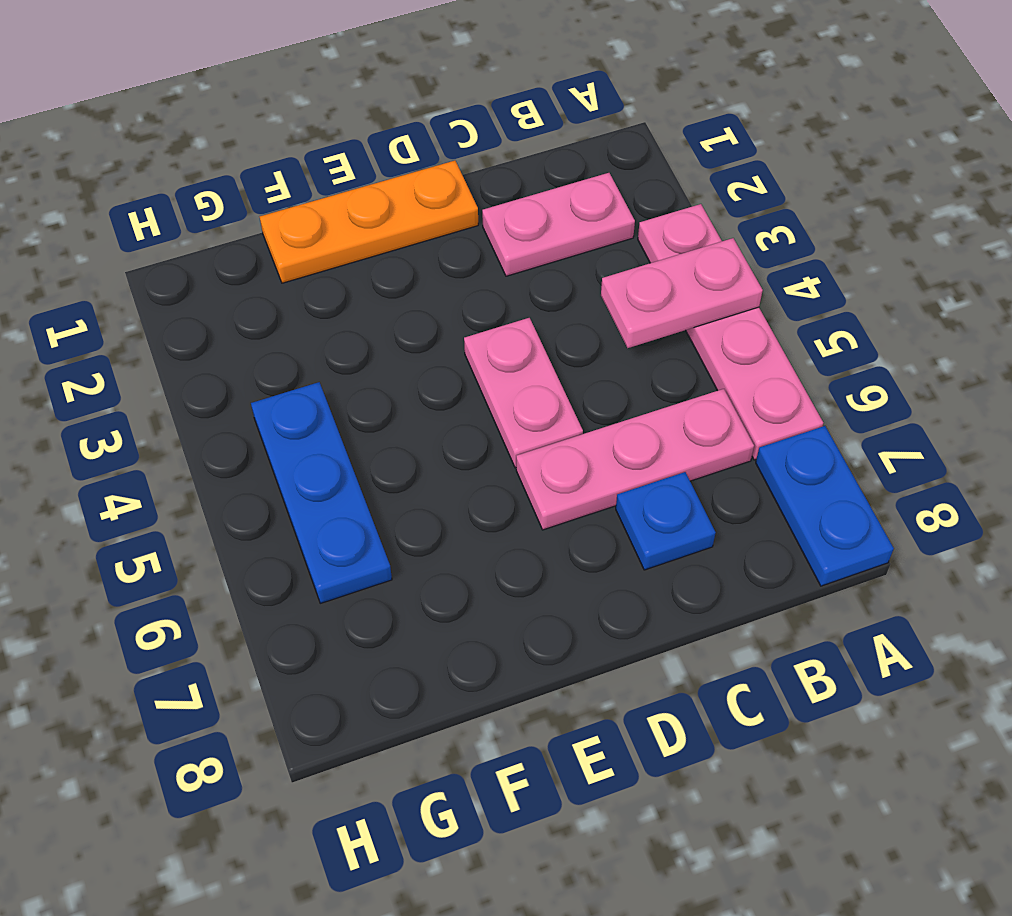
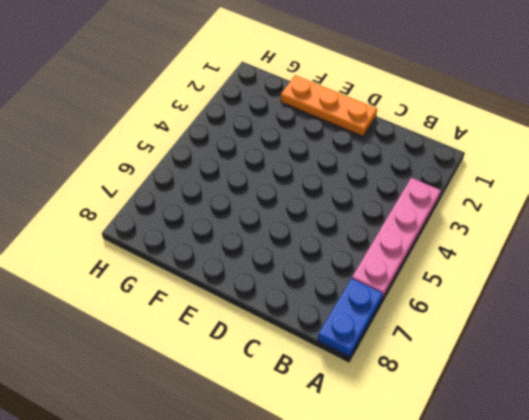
none -> pink 1x2 plate [482,173,635,276]
none -> pink 1x3 plate [516,389,754,530]

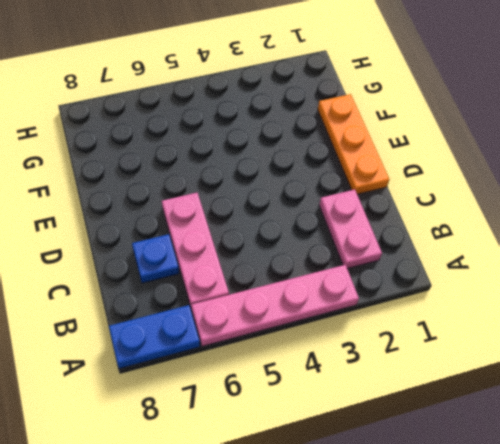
none -> pink 1x2 plate [464,318,583,468]
none -> blue 1x3 plate [251,382,392,603]

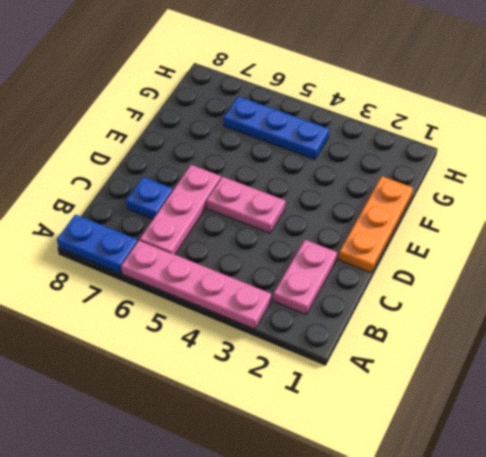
none -> pink 1x2 plate [601,238,763,348]

